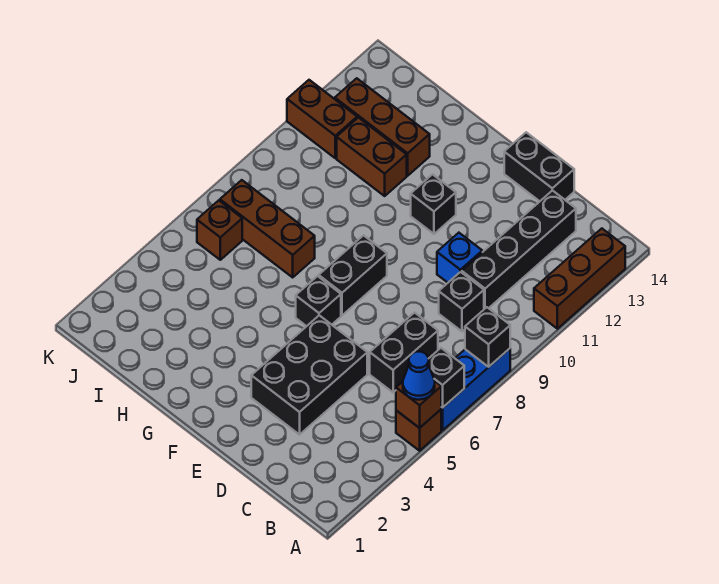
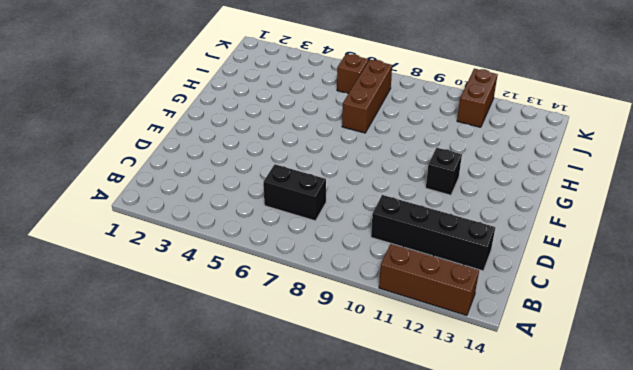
none -> brown 1x1 brick [396,410,441,451]
none -> blue 1x3 brick [441,349,510,430]
none -> black 1x1 brick [439,272,484,331]

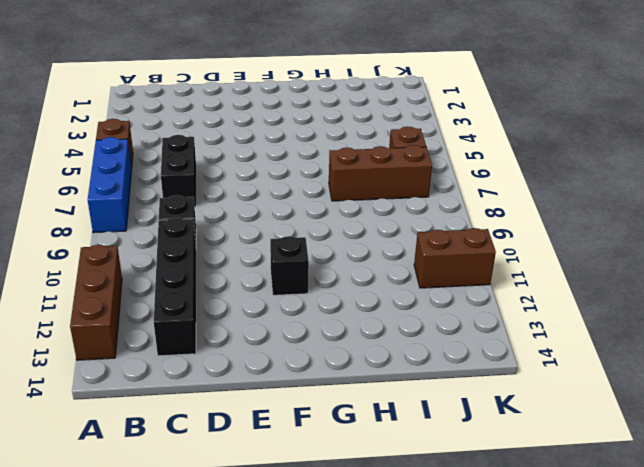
none -> black 2x3 brick [251,315,367,435]
none -> blue 1x1 brick [437,233,482,283]
none -> black 1x2 brick [504,132,574,201]

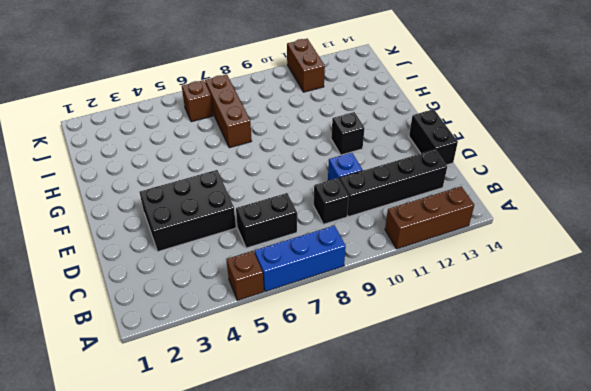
none -> black 1x1 brick [296,276,341,326]
none -> black 1x2 brick [319,235,387,315]
none -> brown 1x2 brick [337,118,407,196]

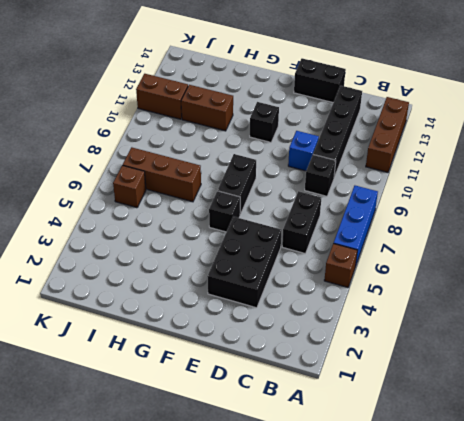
none -> brown 1x3 brick [335,78,430,176]
none -> brown 1x1 brick [396,381,441,428]
none -> black 1x1 brick [429,348,464,408]

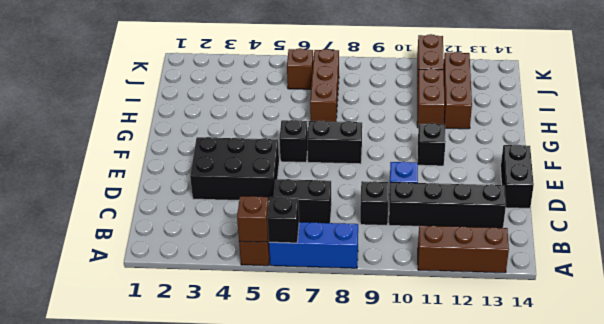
none -> black 1x1 brick [465,307,510,367]
none -> blue 1x1 cone [403,352,435,400]

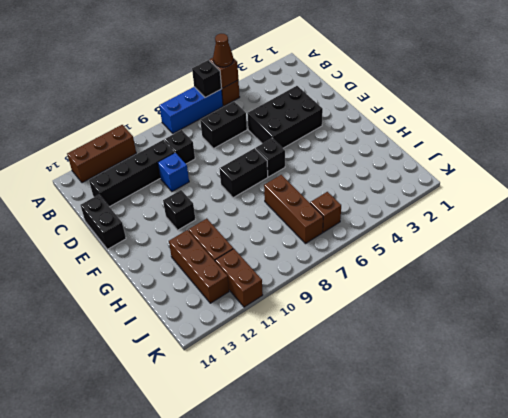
brown 1x1 cone [213,34,233,67] -> blue 1x1 cone [403,352,435,400]
none -> black 1x1 brick [465,307,510,367]

